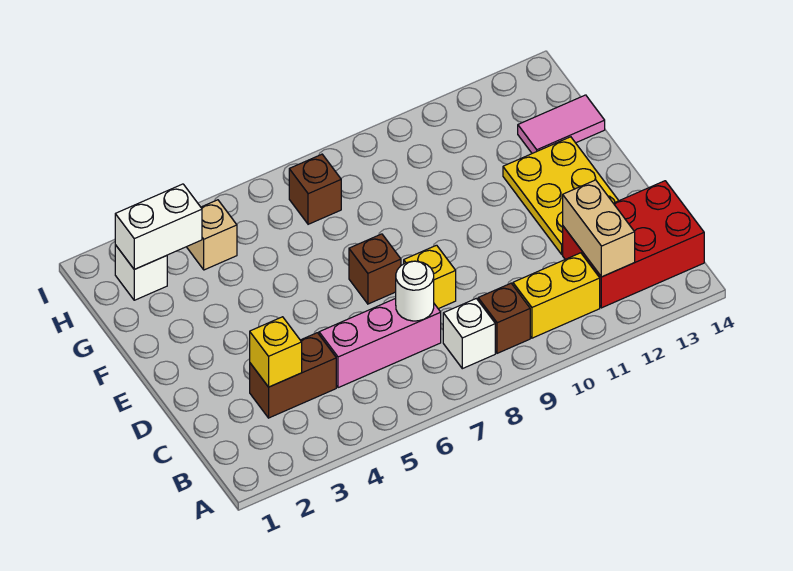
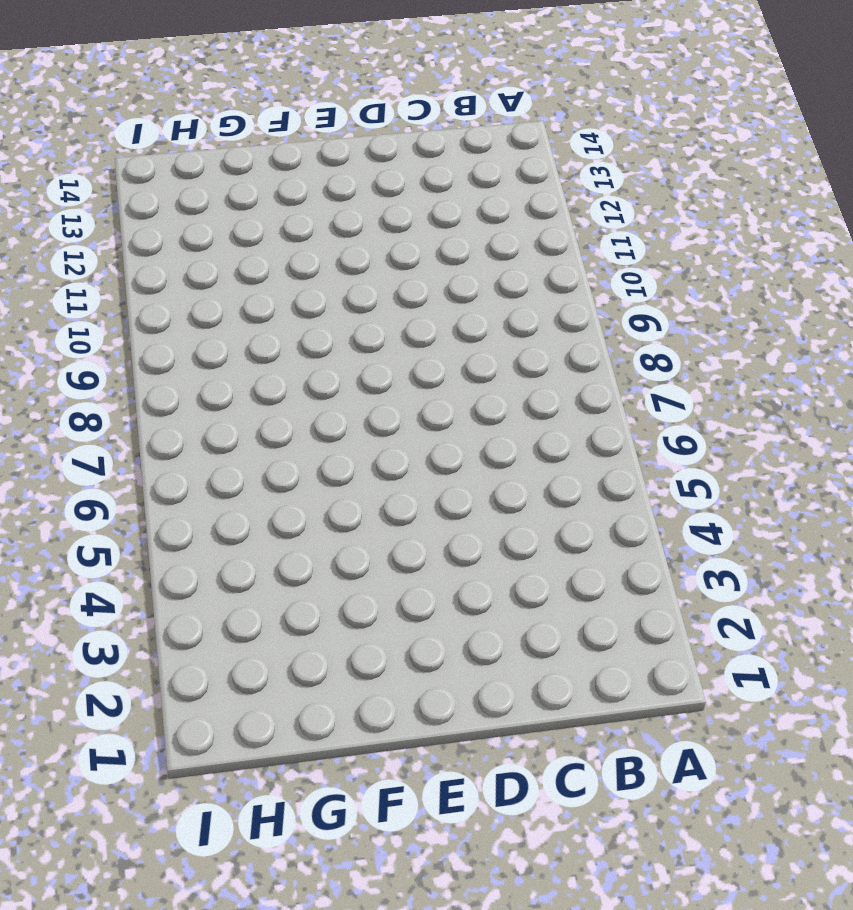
none -> white 1x1 brick [443,298,495,369]
none -> brown 1x1 brick [478,283,530,353]
none -> yellow 1x2 brick [513,253,600,338]

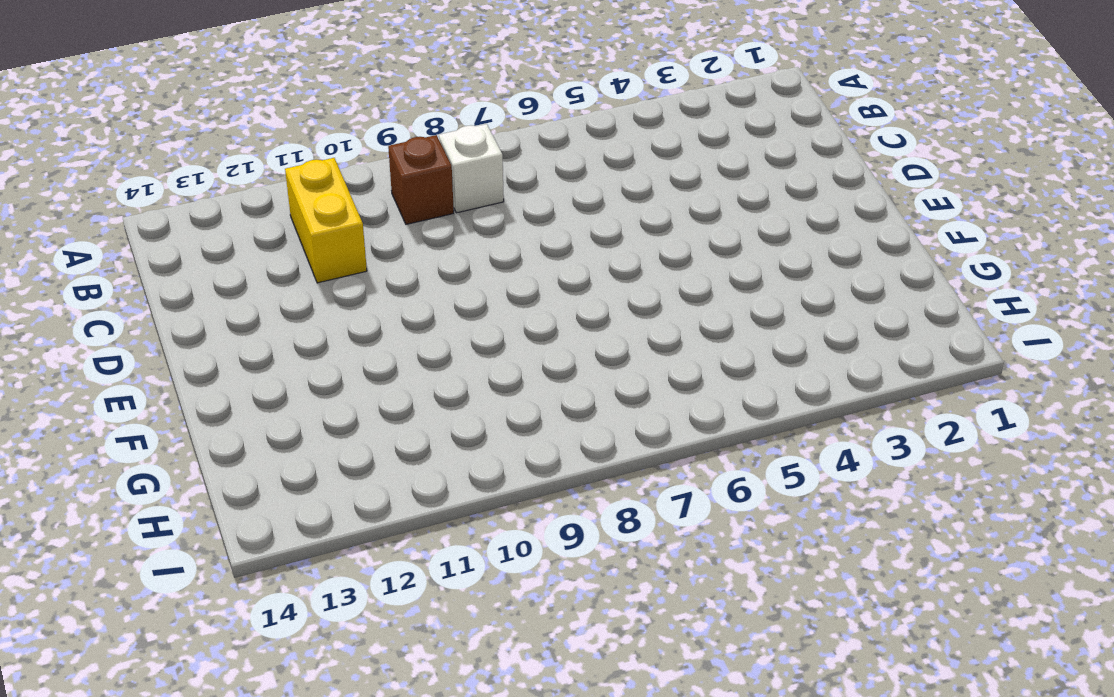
yellow 1x2 brick [285,158,367,283] -> yellow 1x2 brick turned to [513,253,600,338]
none -> red 2x3 brick [563,181,704,308]
none -> brown 1x2 brick [250,333,336,418]
none -> pink 1x3 brick [319,298,441,388]

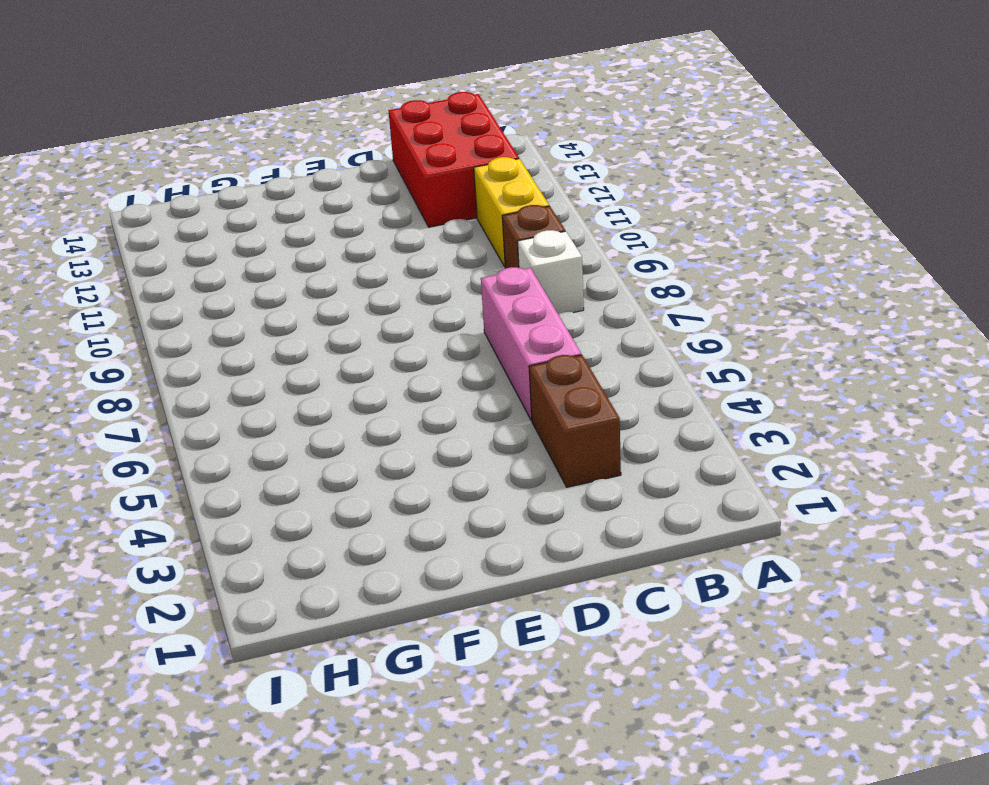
none -> yellow 1x1 brick [404,245,456,309]
none -> yellow 2x3 plate [503,137,619,254]
none -> brown 1x1 brick [349,234,401,304]

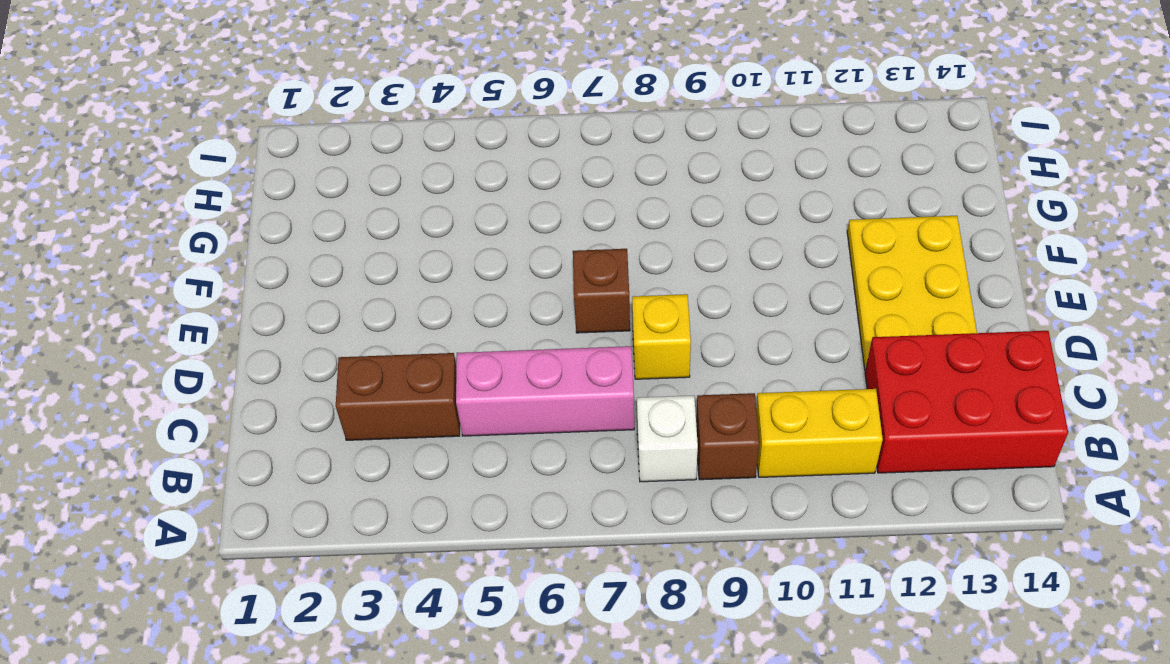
none -> pink 1x2 tile [518,95,605,153]
none -> white 1x1 brick [115,245,167,300]
none -> tan 1x1 brick [187,200,237,270]

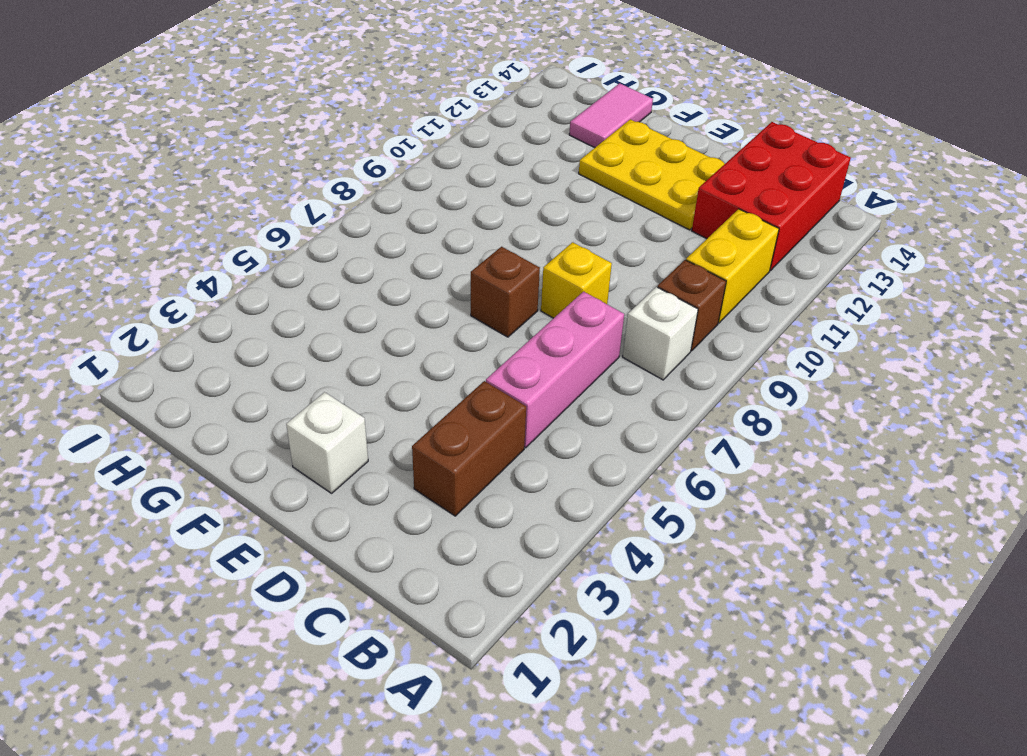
white 1x1 brick [286,392,368,493] -> white 1x1 brick moved to [115,245,167,300]
none -> tan 1x1 brick [187,200,237,270]
none -> brown 1x1 brick [289,154,341,224]
none -> tan 1x2 brick [563,180,635,277]

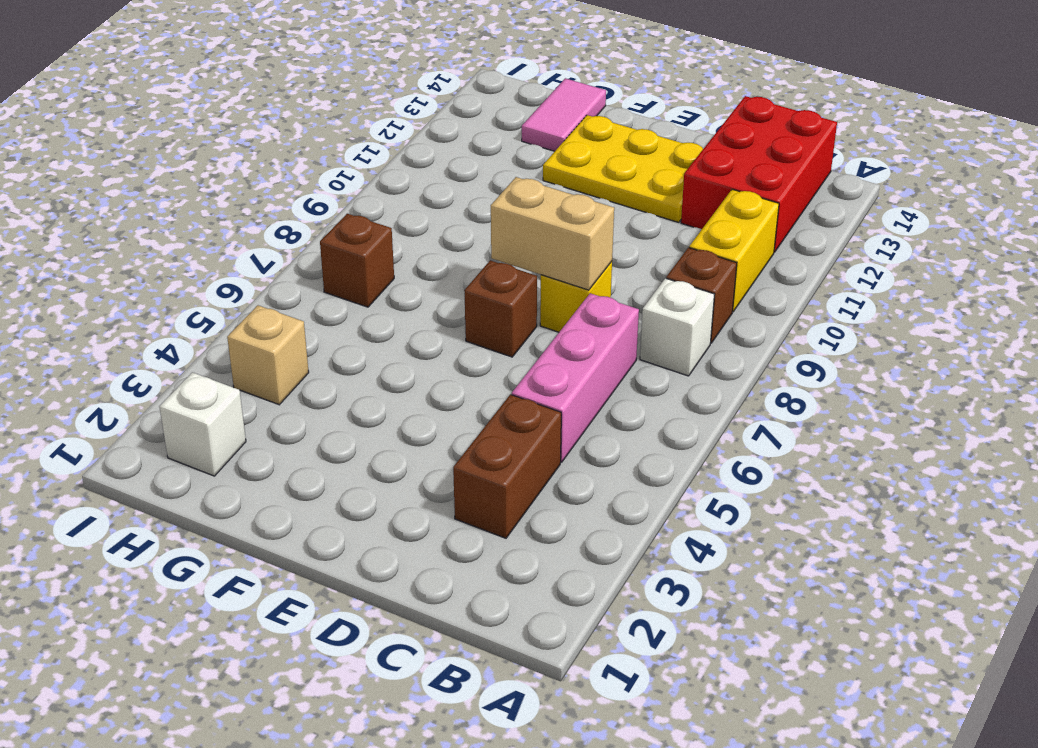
tan 1x2 brick [491,177,614,290] -> tan 1x2 brick moved to [563,180,635,277]
none -> yellow 1x1 brick [250,317,302,387]
none -> white 1x1 round brick [396,261,434,321]
none -> white 1x2 brick [115,184,202,269]

